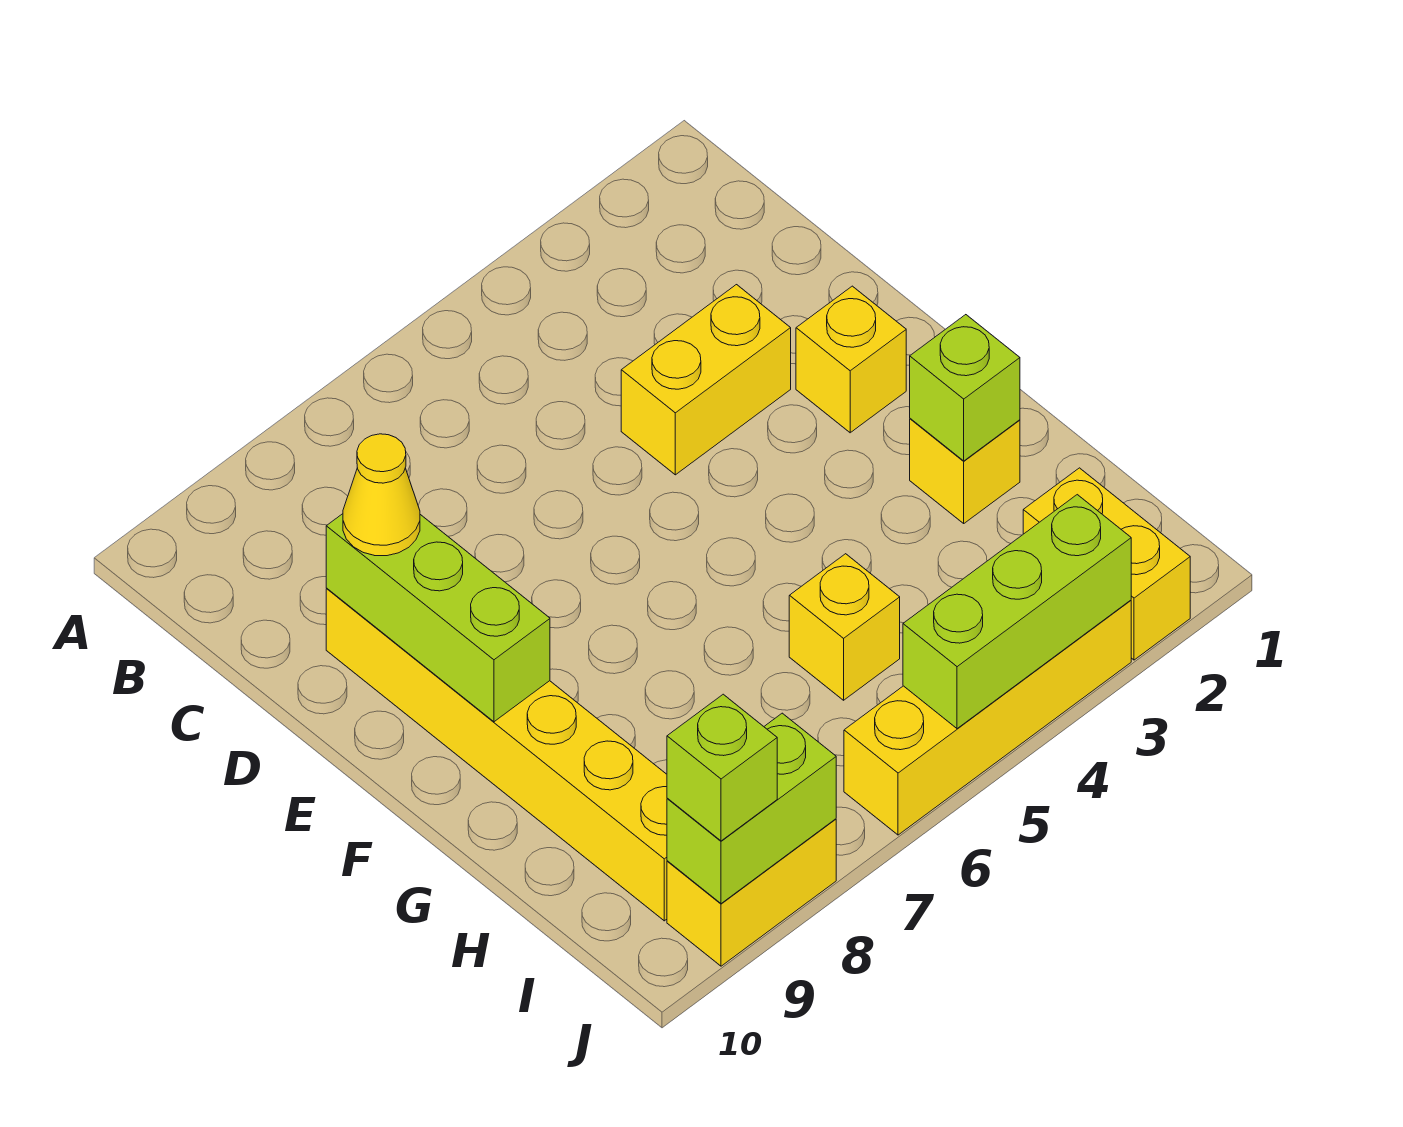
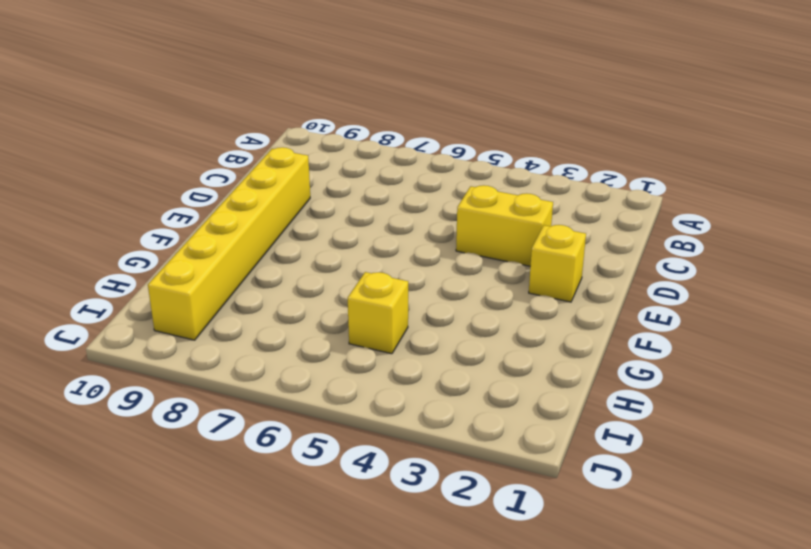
none -> yellow 1x1 brick [910,419,1020,523]
none -> yellow 1x2 brick [1023,468,1190,660]
none -> yellow 1x4 brick [844,600,1131,835]

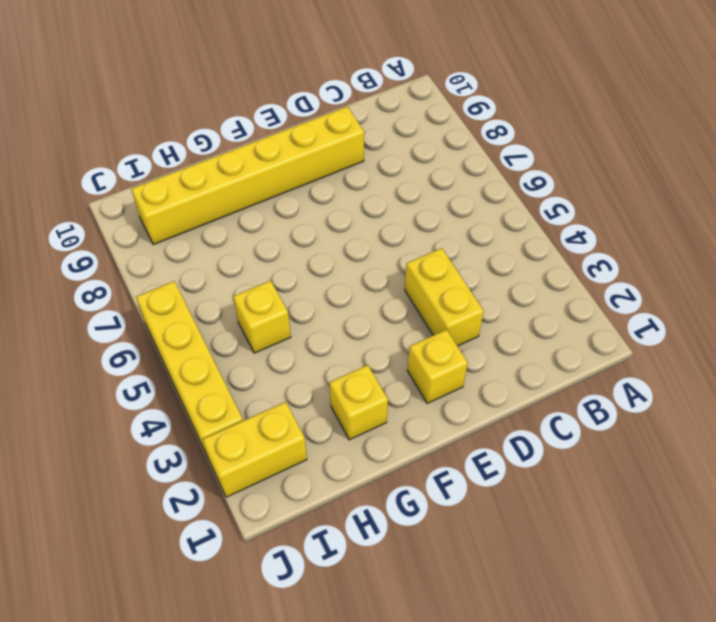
none -> yellow 1x2 brick [667,819,836,966]
none -> lime 1x3 brick [326,514,550,722]
none -> lime 1x1 brick [910,315,1020,461]

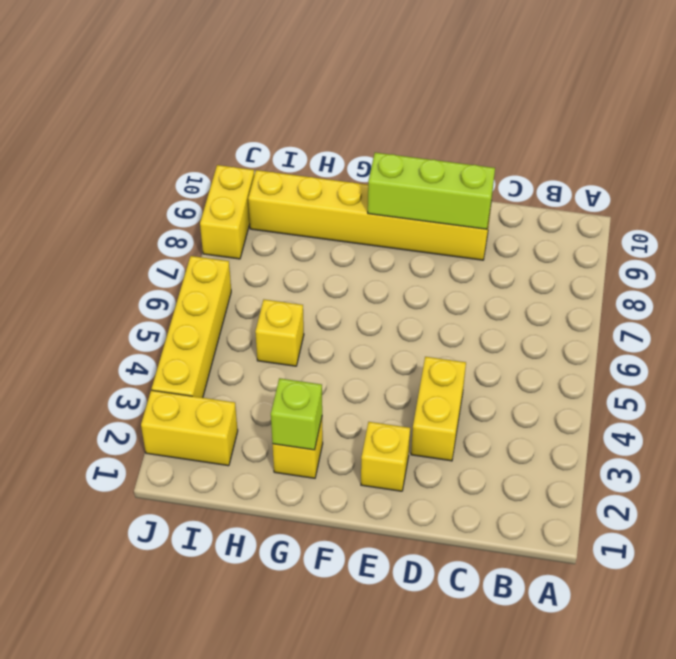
none -> lime 1x3 brick [903,495,1131,729]
none -> lime 1x2 brick [667,713,836,904]
none -> yellow 1x1 cone [343,434,420,556]

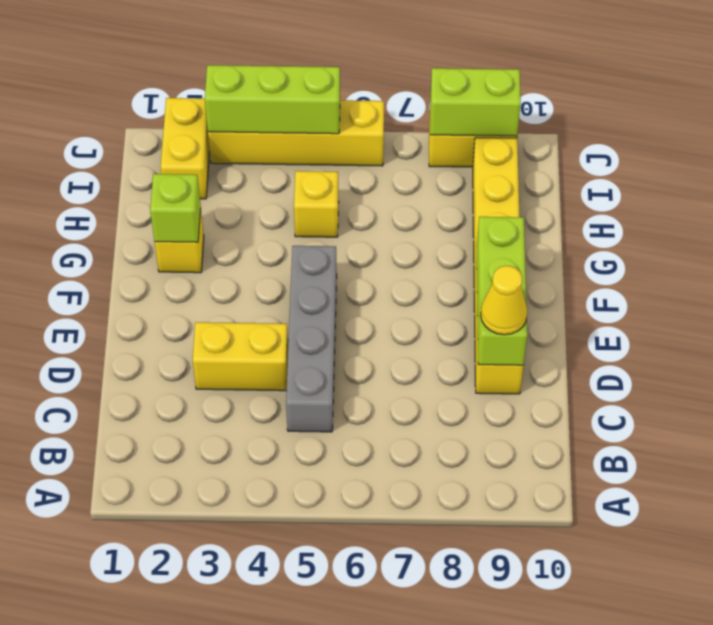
grey 1x4 brick [286,246,337,432] -> none
none -> yellow 1x1 brick [796,286,906,433]
none -> lime 1x1 brick [667,694,777,841]

